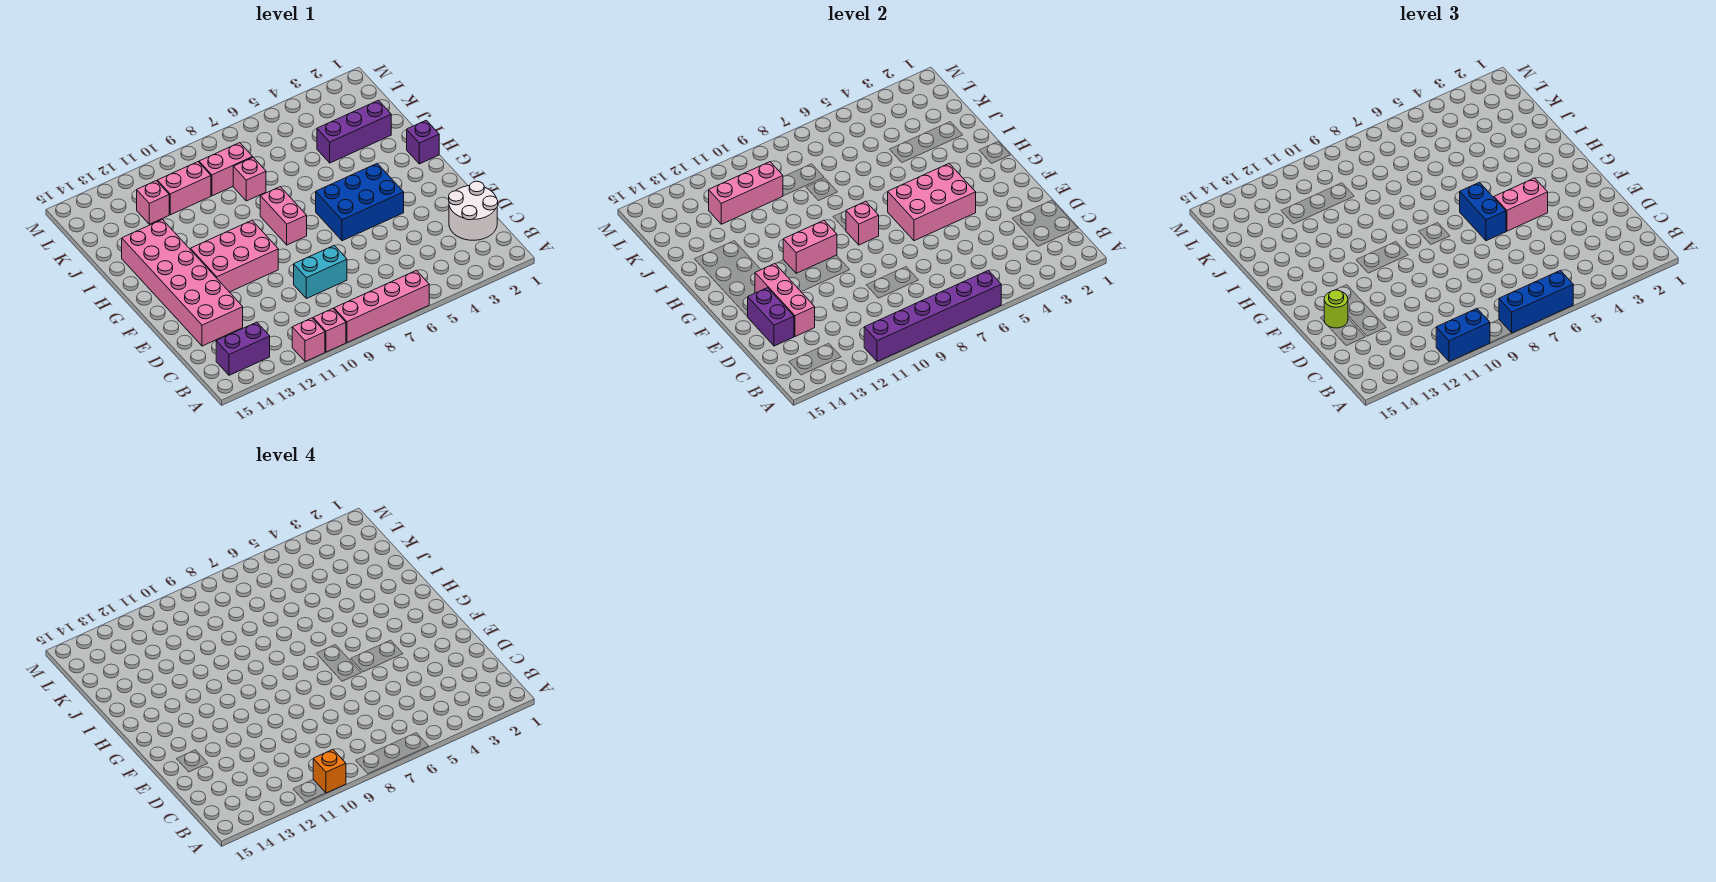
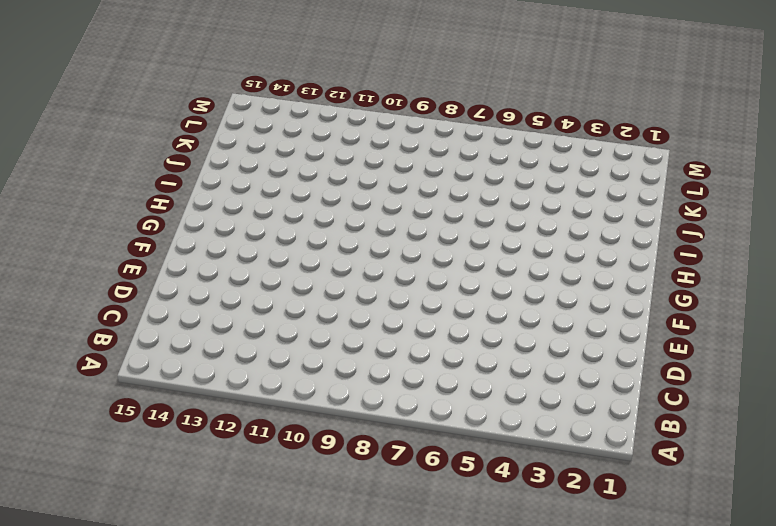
none -> pink 1x4 brick [334,270,429,343]
none -> pink 1x1 brick [313,309,346,352]
none -> pink 1x1 brick [292,318,325,362]

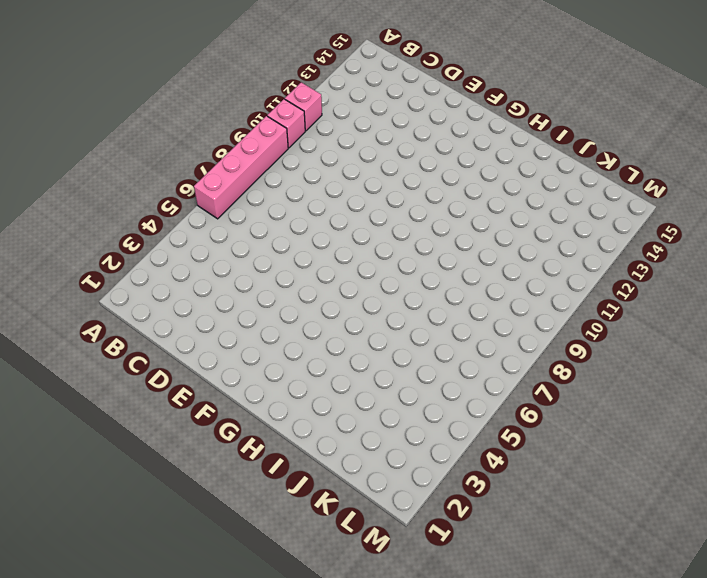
none -> purple 1x2 brick [216,322,270,375]
none -> white 2x2 round brick [449,181,498,240]
none -> cyan 1x2 brick [294,246,347,299]

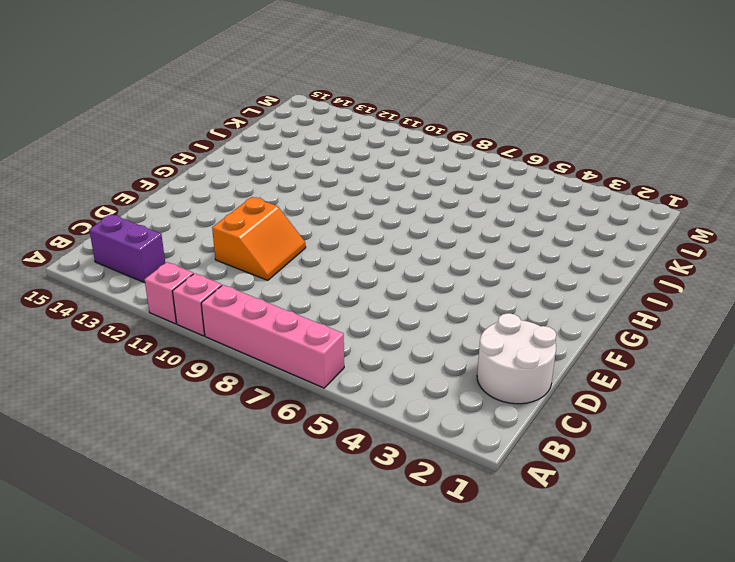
orange 2x2 slope [212,197,306,280] -> none
none -> cyan 1x2 brick [294,246,347,299]
none -> pink 2x6 brick [122,219,243,346]
none -> blue 2x3 brick [316,164,404,241]

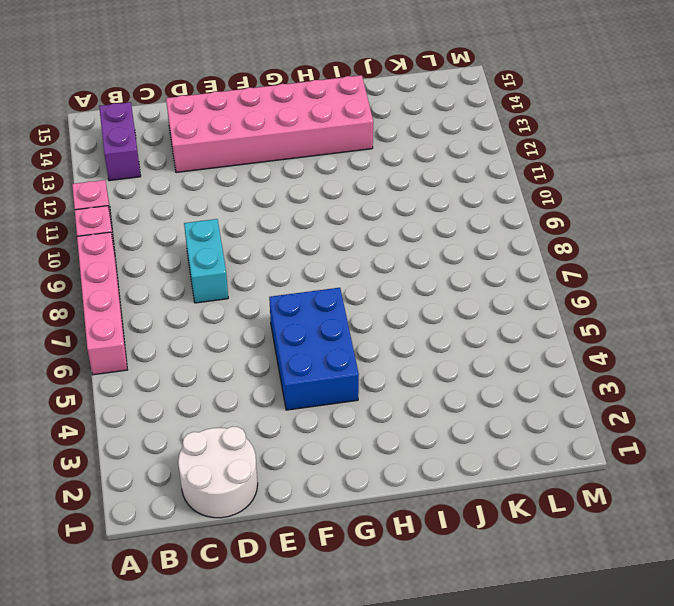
none -> pink 2x3 brick [190,220,278,292]
none -> pink 1x2 brick [260,187,307,245]
none -> purple 1x1 brick [407,120,439,164]

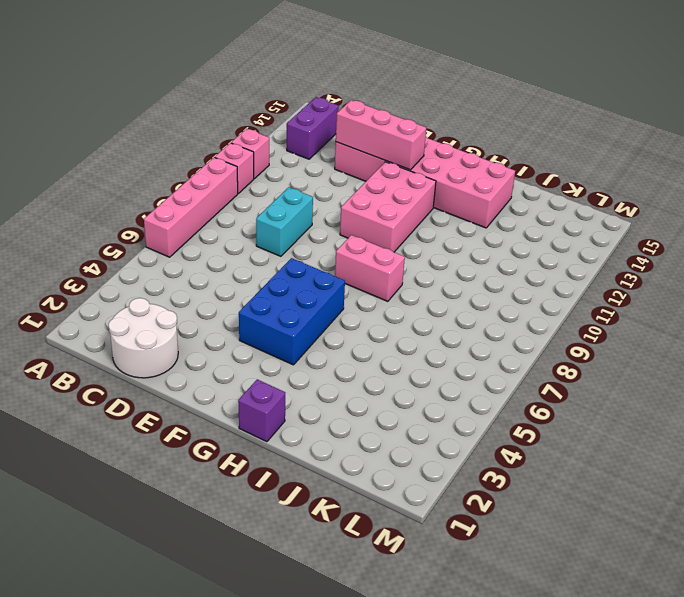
none -> purple 1x3 brick [317,100,391,163]
none -> pink 1x1 brick [233,157,266,201]
none -> pink 1x2 brick [199,143,253,196]

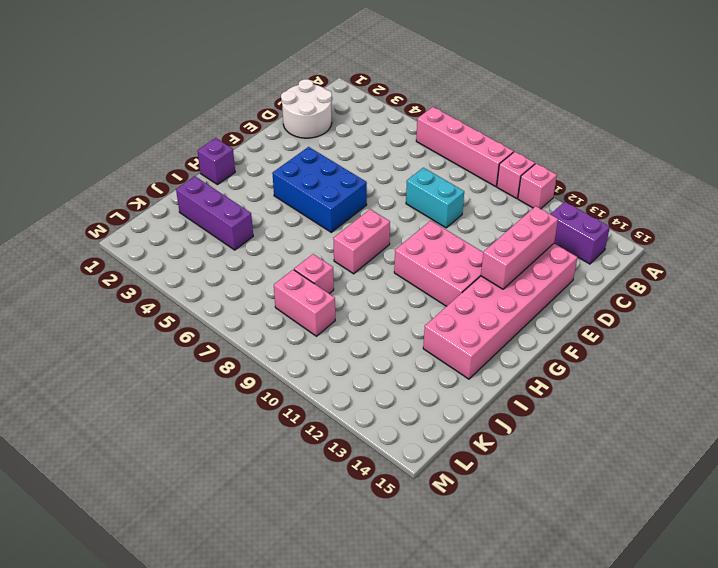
none -> pink 1x2 brick [157,162,211,215]
none -> pink 1x1 brick [137,181,169,224]
none -> purple 1x6 brick [864,270,1001,362]

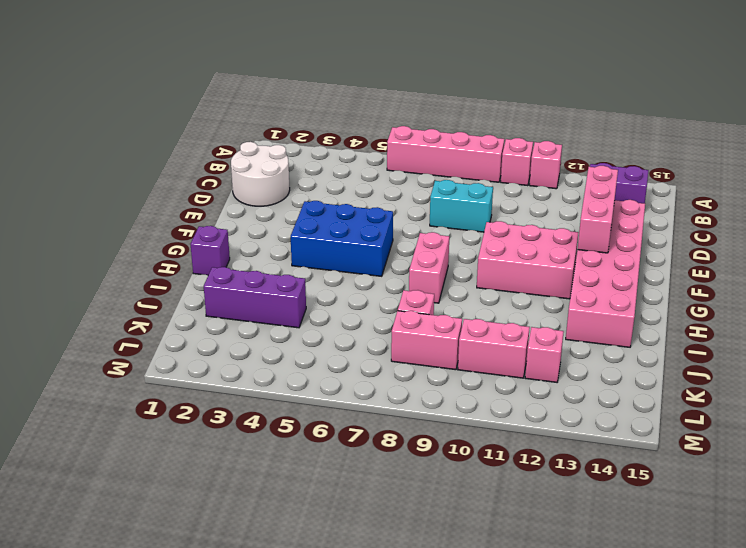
none -> purple 1x6 brick [864,270,1001,362]
none -> purple 1x2 brick [748,288,794,346]
none -> pink 2x3 brick [888,164,976,241]

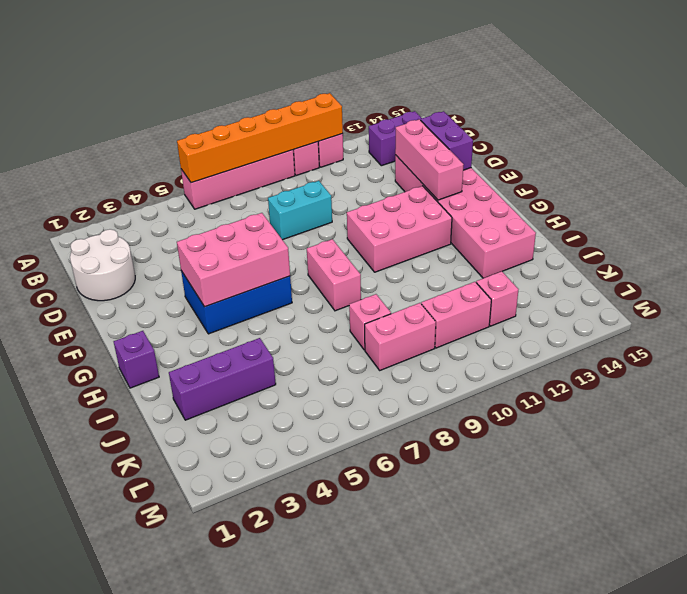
orange 1x6 brick [177,93,343,183] -> purple 1x6 brick [864,270,1001,362]
none -> pink 1x1 brick [846,201,879,245]
none -> pink 1x2 brick [783,220,837,273]
none -> pink 1x3 brick [709,162,783,224]

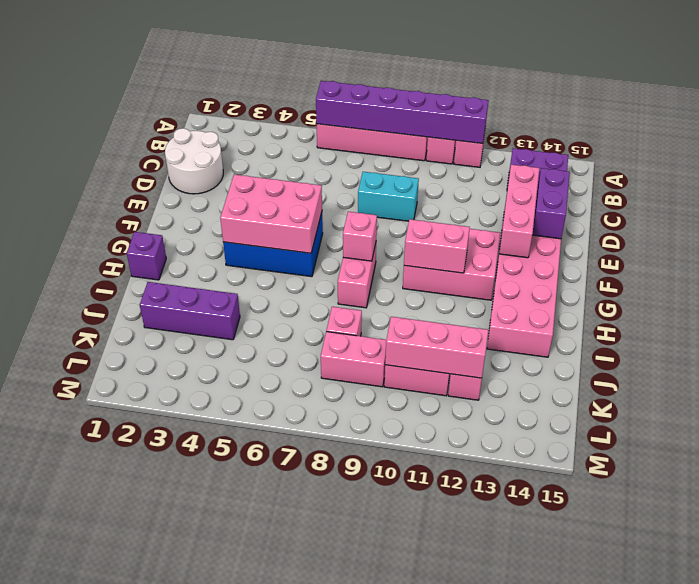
none -> blue 1x3 brick [1499,270,1573,333]
none -> blue 1x2 brick [1436,309,1490,362]
none -> lime 1x1 round brick [1324,290,1348,328]

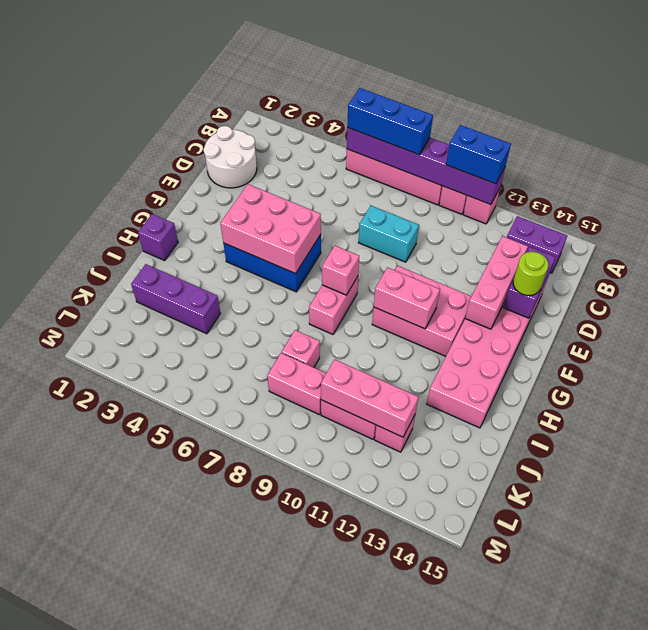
none -> pink 1x2 brick [1494,178,1548,231]
none -> blue 1x2 brick [1460,182,1506,241]
none -> orange 1x1 brick [313,750,346,793]

